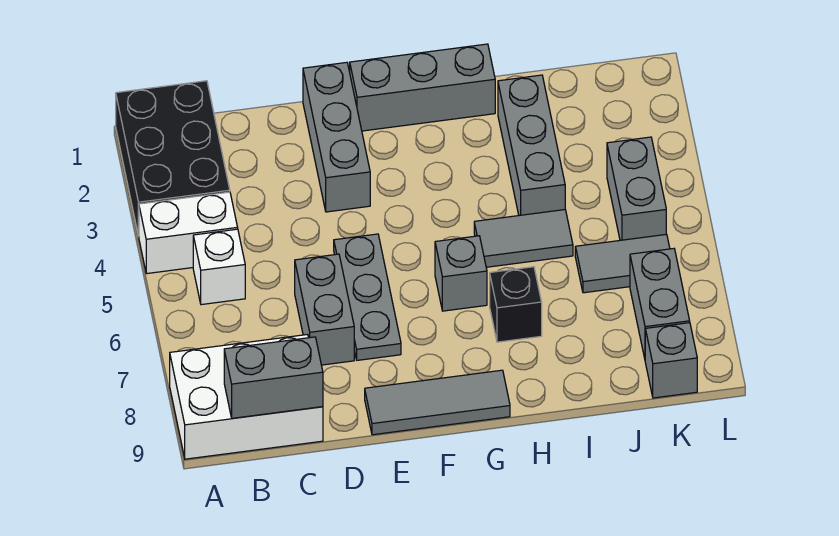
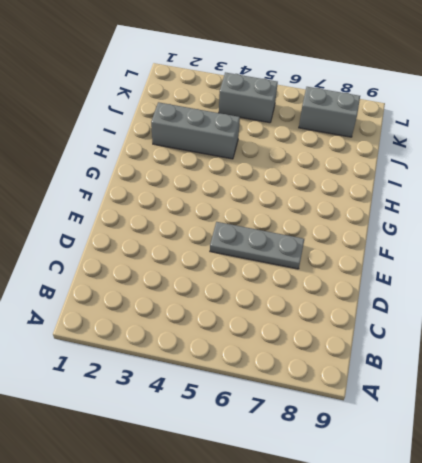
none -> black 2x3 brick [116,81,230,236]
none -> white 1x2 brick [139,192,238,274]
none -> white 2x3 brick [170,334,323,459]

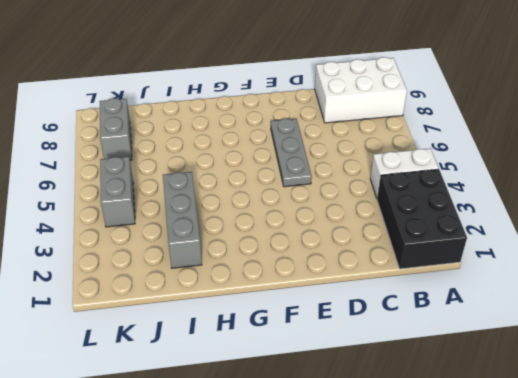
none -> white 1x1 brick [193,229,245,305]
none -> grey 1x2 brick [295,254,354,365]
none -> grey 1x3 brick [303,62,370,212]

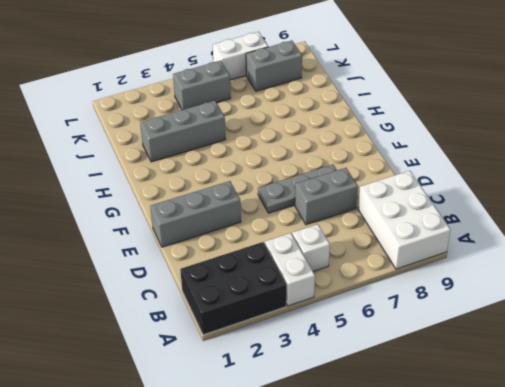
white 1x2 brick [213,32,268,80] -> none
none -> grey 1x3 tile [365,370,510,435]
none -> grey 1x3 brick [350,44,495,131]
none -> grey 1x1 brick [435,236,487,311]

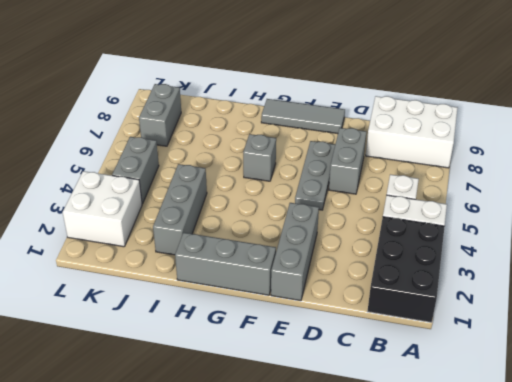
white 2x2 brick [63,171,142,247] -> none
none -> grey 1x2 tile [474,210,573,267]
none -> black 1x1 brick [490,267,542,342]
none -> grey 1x2 tile [575,234,670,293]

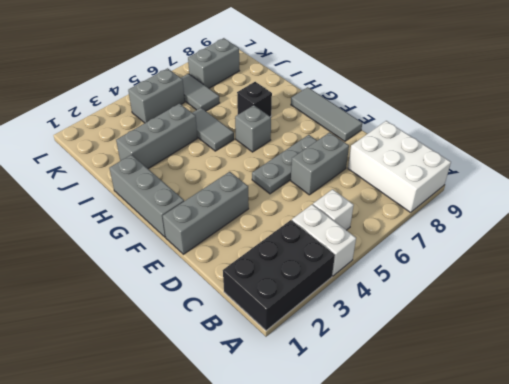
none -> grey 1x1 brick [645,323,697,398]
none -> grey 1x2 brick [224,337,323,418]

